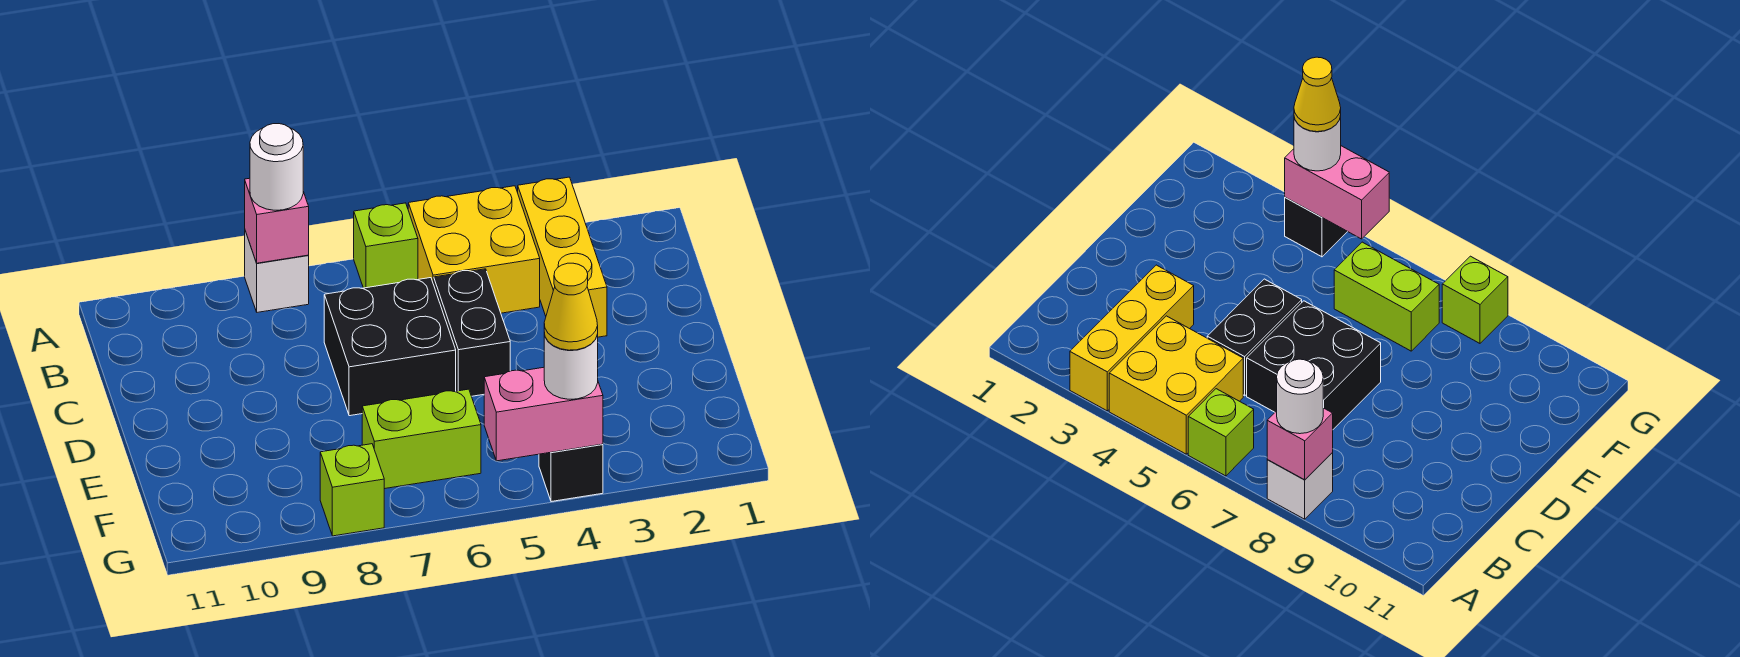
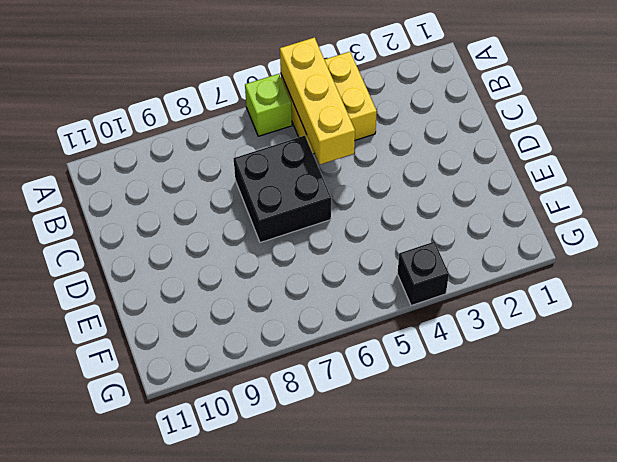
yellow 1x3 brick [280,37,355,165] -> yellow 1x3 brick moved to [518,177,607,337]
none -> white 1x1 brick [245,231,309,312]
none -> black 1x2 brick [434,269,510,396]
none -> lime 1x2 brick [362,389,481,489]

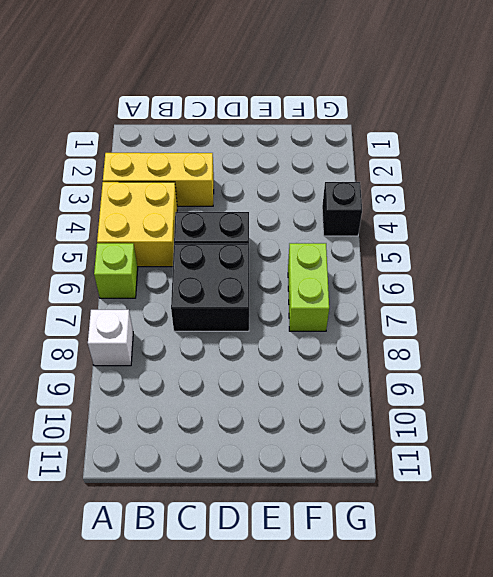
none -> lime 1x1 brick [320,444,384,536]
none -> pink 1x1 brick [245,178,309,263]
none -> pink 1x2 brick [484,367,603,461]

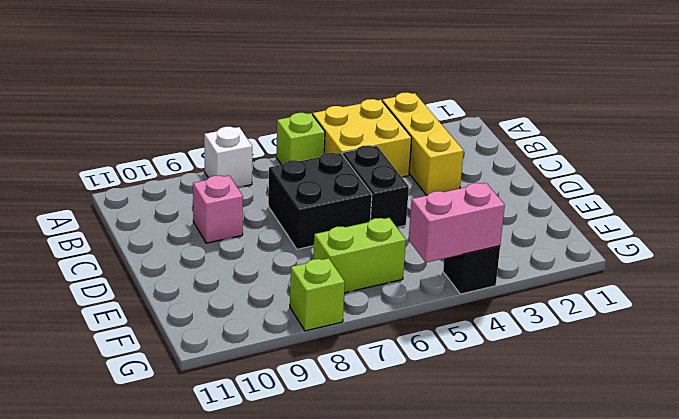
pink 1x1 brick [193,175,243,243] -> pink 1x1 brick moved to [245,178,309,263]
none -> white 1x1 round brick [250,124,303,210]
none -> white 1x1 round brick [544,333,598,399]
none -> yellow 1x1 cone [544,263,598,350]

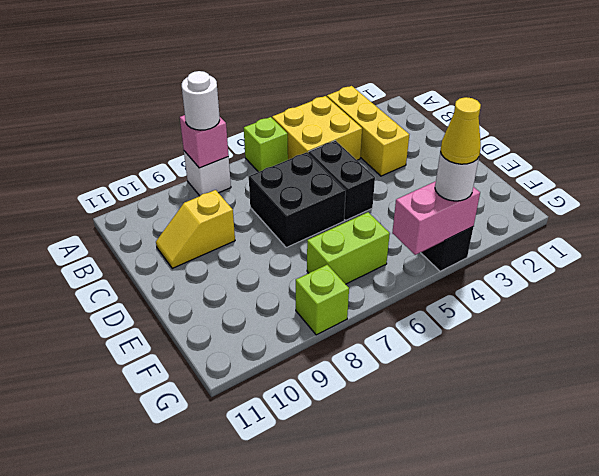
yellow 1x2 slope [156,190,235,268] -> none

